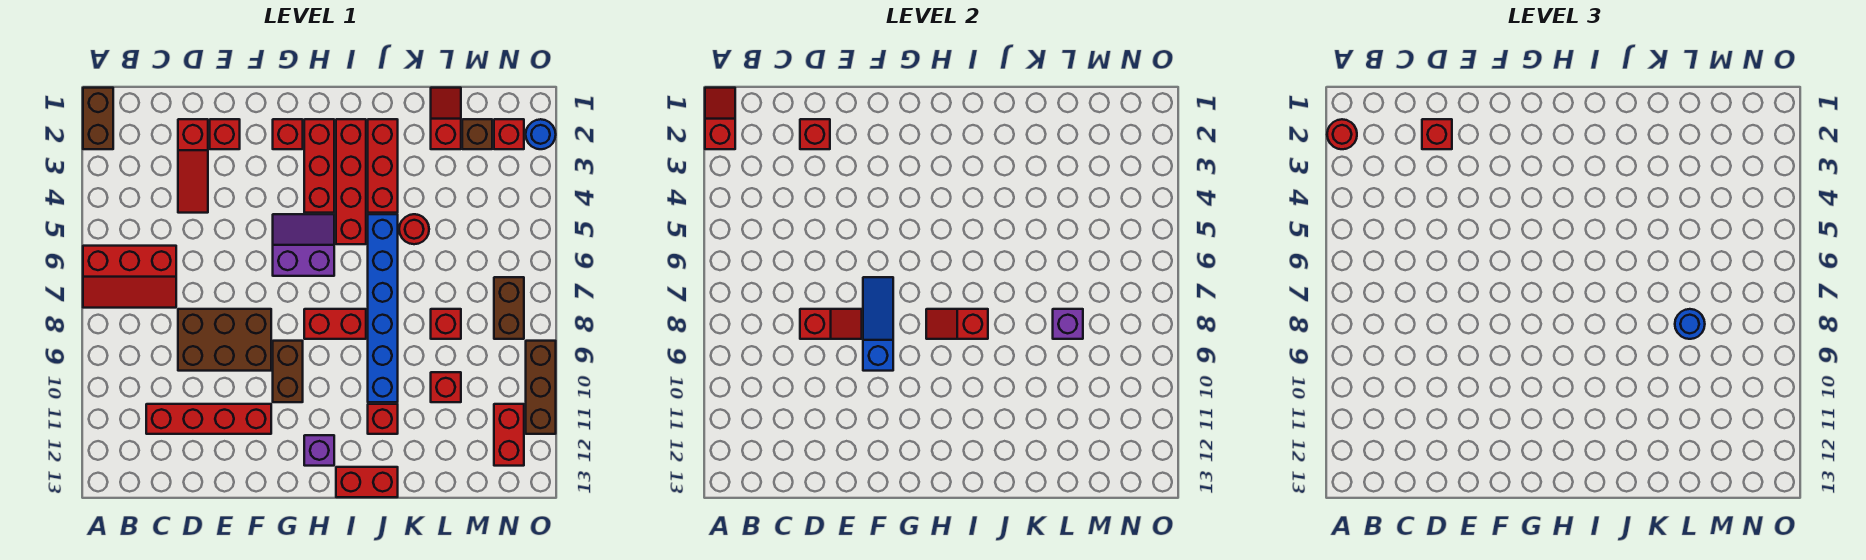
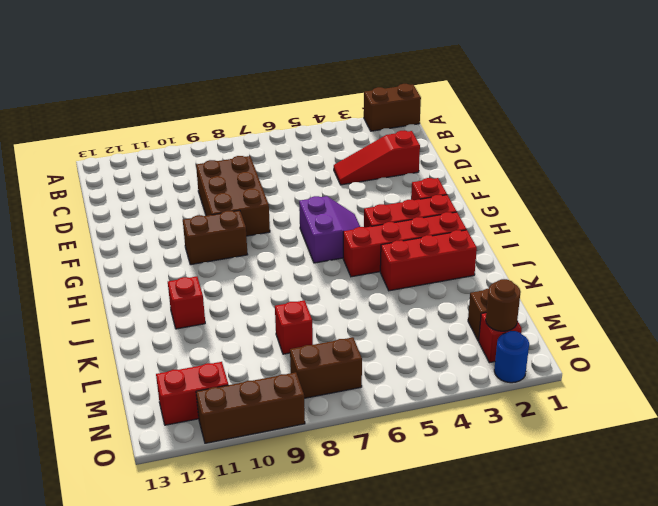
brown 1x1 round brick [486,279,521,331] -> none
none -> red 2x3 slope [83,246,176,308]
none -> red 1x4 brick [146,404,271,434]
none -> red 1x1 brick [210,119,240,149]
none -> red 1x2 brick [304,309,366,339]

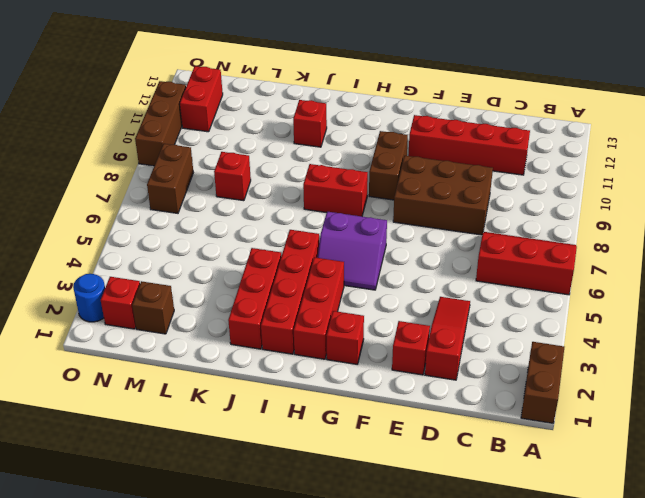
none -> purple 1x1 brick [304,435,334,466]
none -> red 1x2 brick [336,467,398,497]
none -> blue 1x6 brick [368,214,398,402]
none -> red 1x1 round brick [399,214,429,244]

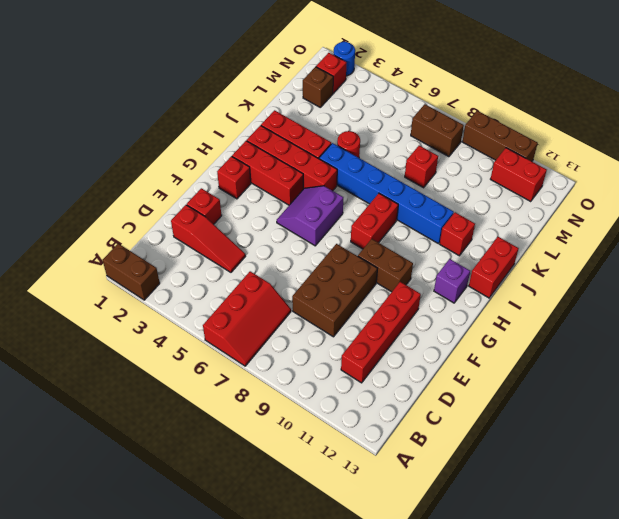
none -> red 1x2 slope [431,88,461,149]
none -> red 1x1 brick [431,372,461,402]
none -> red 1x2 slope [705,88,735,149]
none -> red 1x1 brick [800,119,830,149]

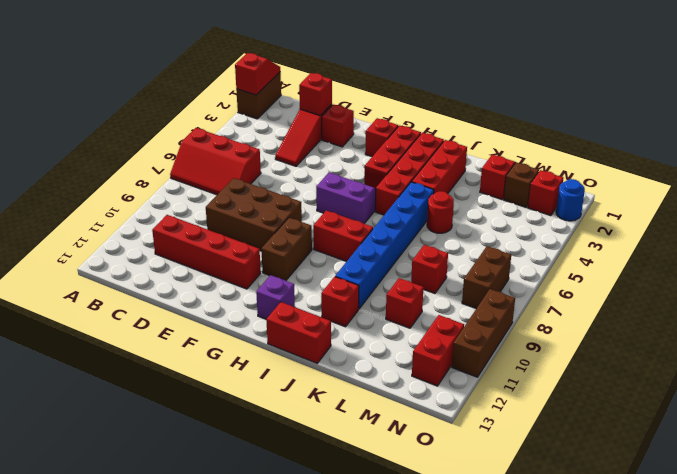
none -> red 1x2 slope [800,309,862,339]
none -> blue 1x3 slope [863,277,893,371]
none -> red 1x2 slope [926,309,988,339]
none -> purple 1x1 brick [1053,309,1083,339]

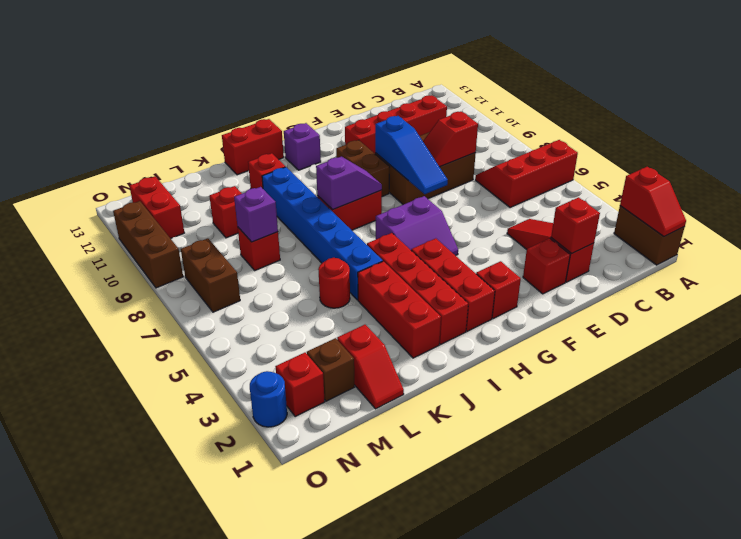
purple 1x2 slope [316,156,382,210] -> red 1x2 slope [926,309,988,339]
none -> red 1x1 round brick [1327,119,1357,149]
none -> red 1x1 brick [1422,119,1452,149]
none -> blue 1x1 round brick [1675,309,1705,339]

